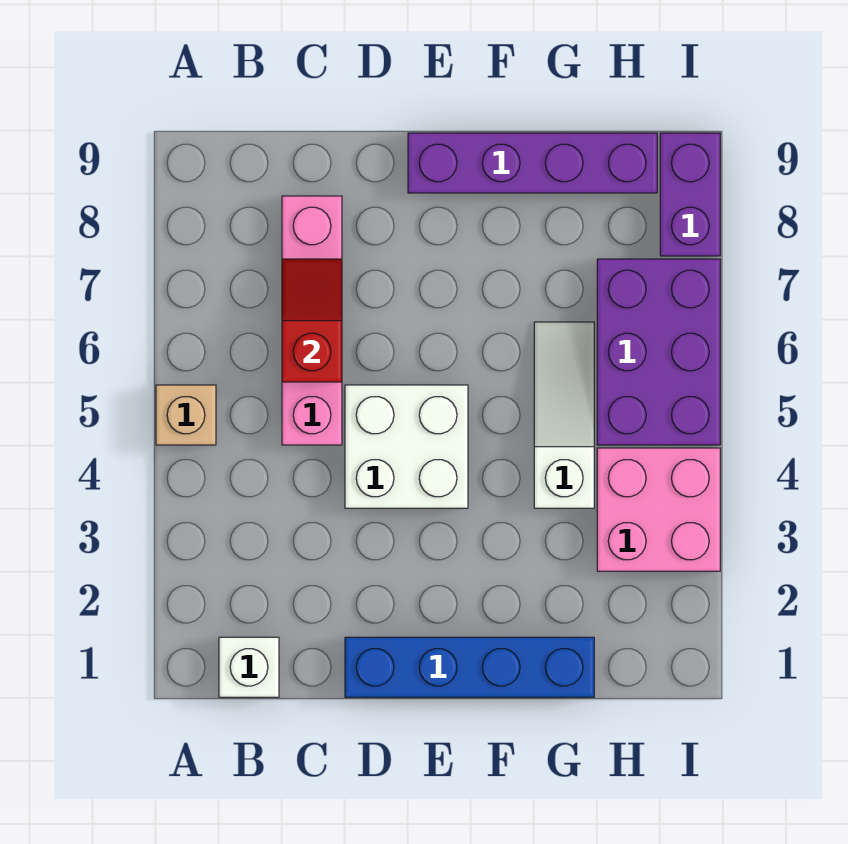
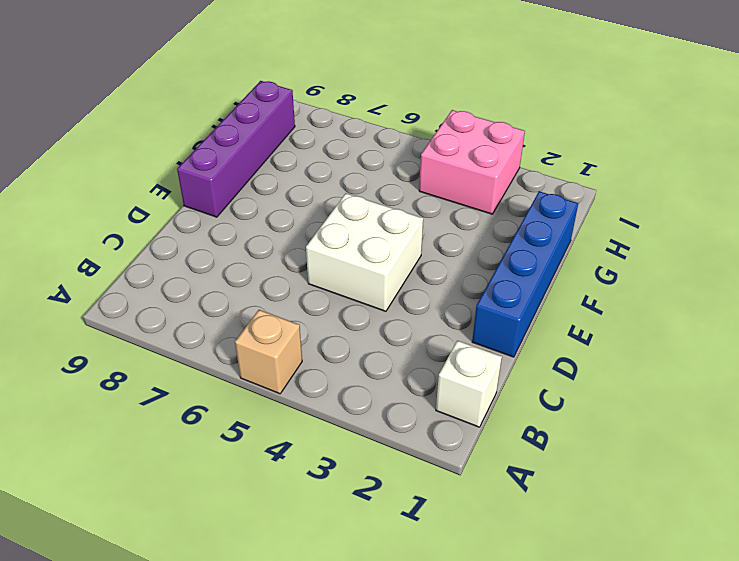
none -> pink 1x4 brick [282,196,342,445]
none -> white 1x3 slope [534,322,594,508]

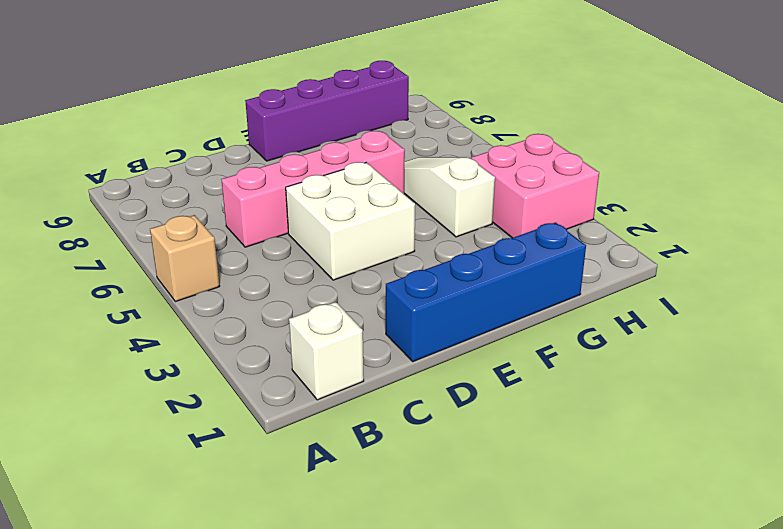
pink 1x4 brick [221,131,405,247] -> pink 1x4 brick turned to [282,196,342,445]
none -> purple 2x3 brick [597,259,720,445]
none -> purple 1x2 brick [660,133,720,256]

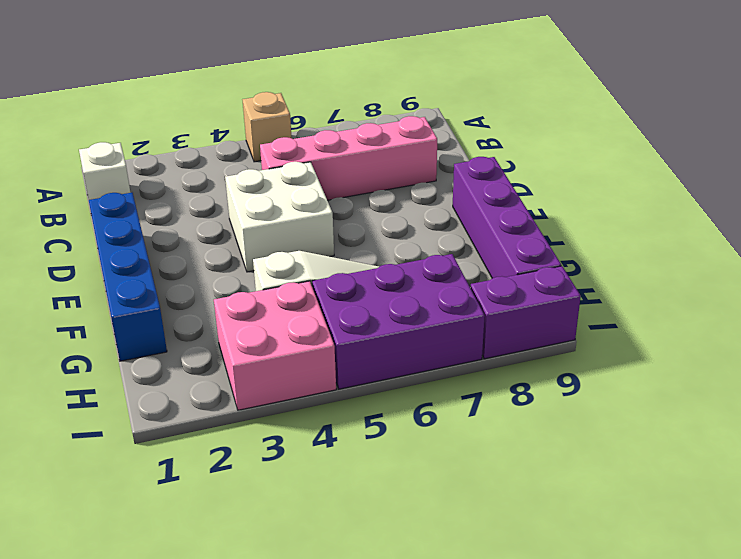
none -> red 1x2 slope [282,259,342,382]

